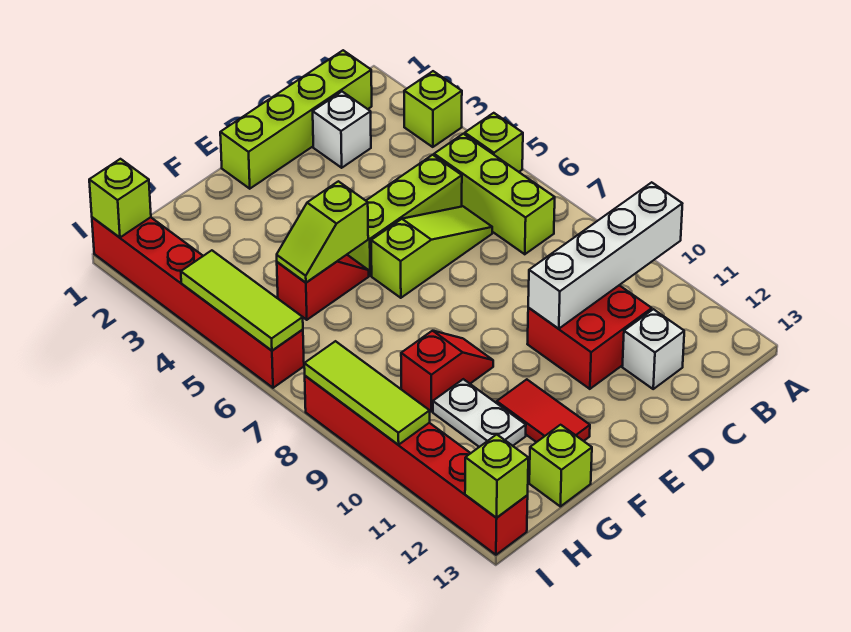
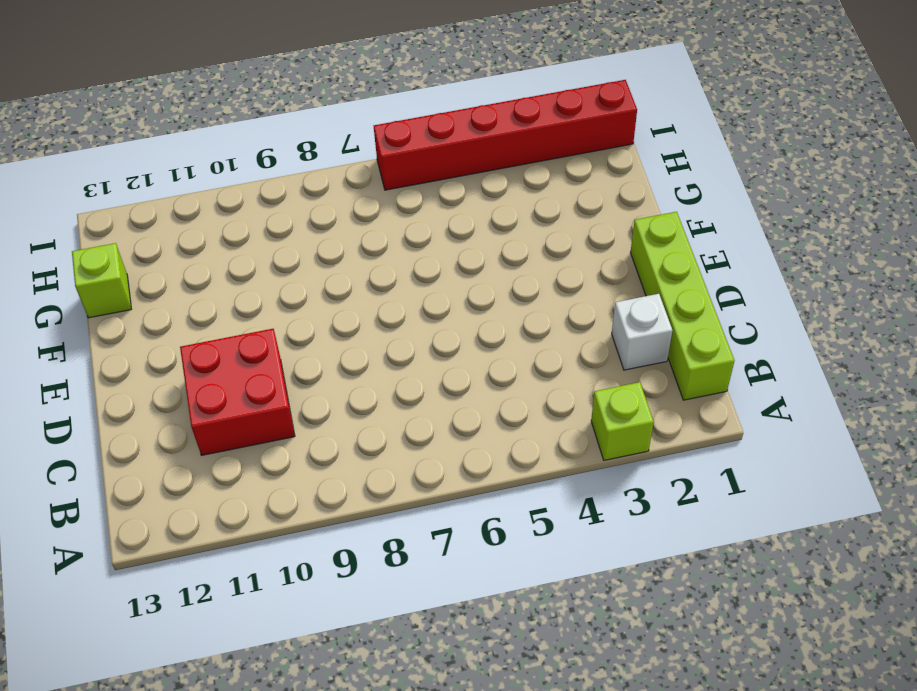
none -> lime 1x1 brick [465,113,523,172]
none -> lime 1x3 brick [434,134,555,254]
none -> lime 1x3 brick [347,155,462,276]

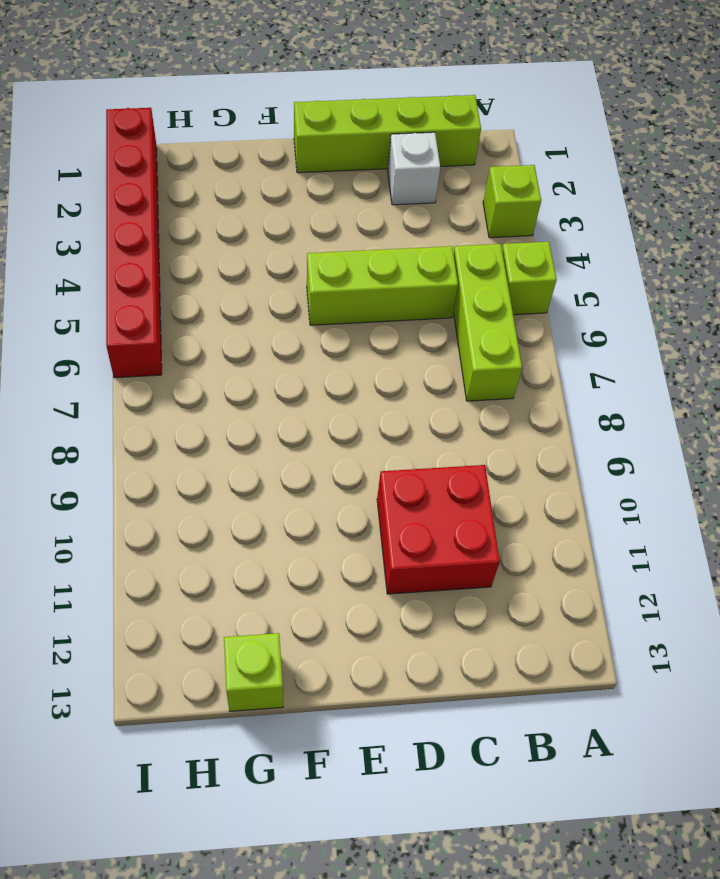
none -> lime 1x3 slope [371,206,492,298]
none -> white 1x1 brick [622,309,684,389]
none -> red 1x2 slope [277,255,369,320]

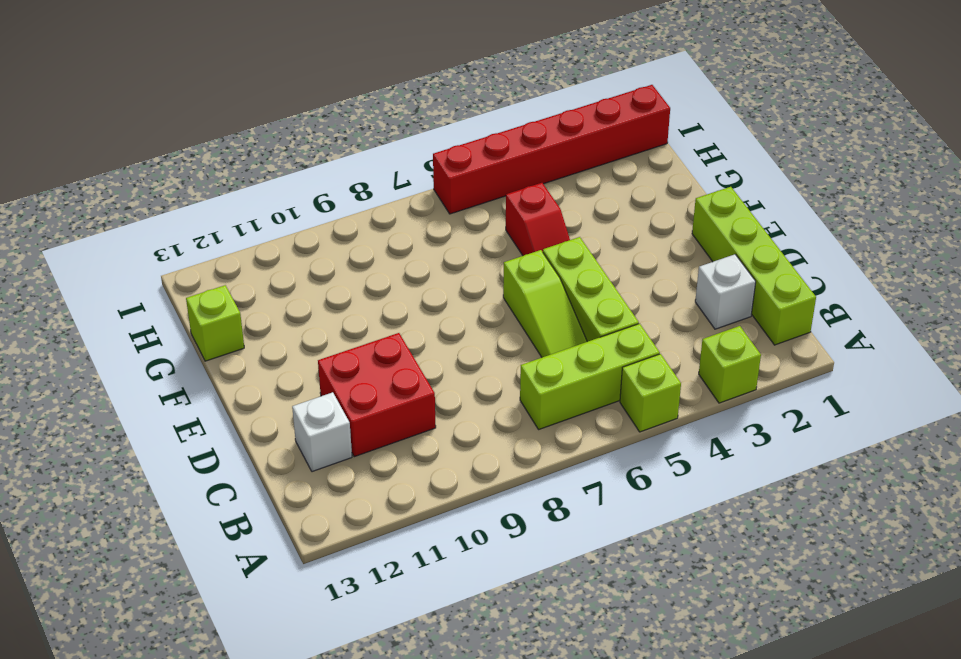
none -> red 1x2 slope [401,331,493,411]
none -> red 1x2 tile [497,379,590,442]
none -> white 1x2 plate [433,379,526,447]

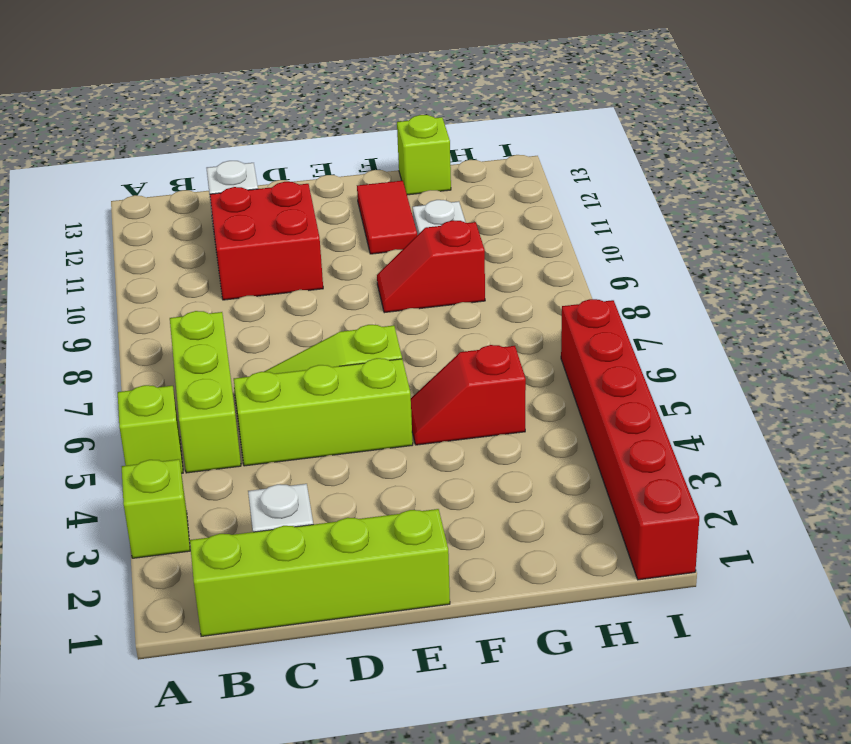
none -> red 1x6 brick [305,376,528,555]
none -> white 1x4 brick [528,182,682,329]
none -> lime 1x2 slope [277,181,368,283]

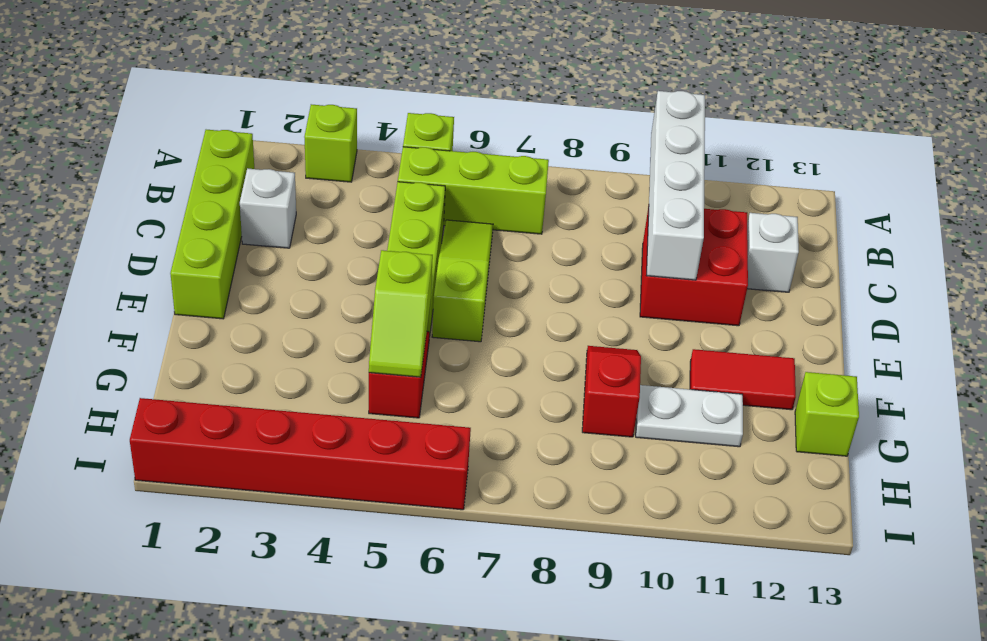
none -> red 1x6 brick [305,376,528,555]
none -> lime 1x1 brick [89,159,151,237]
none -> lime 1x3 tile [181,250,303,351]

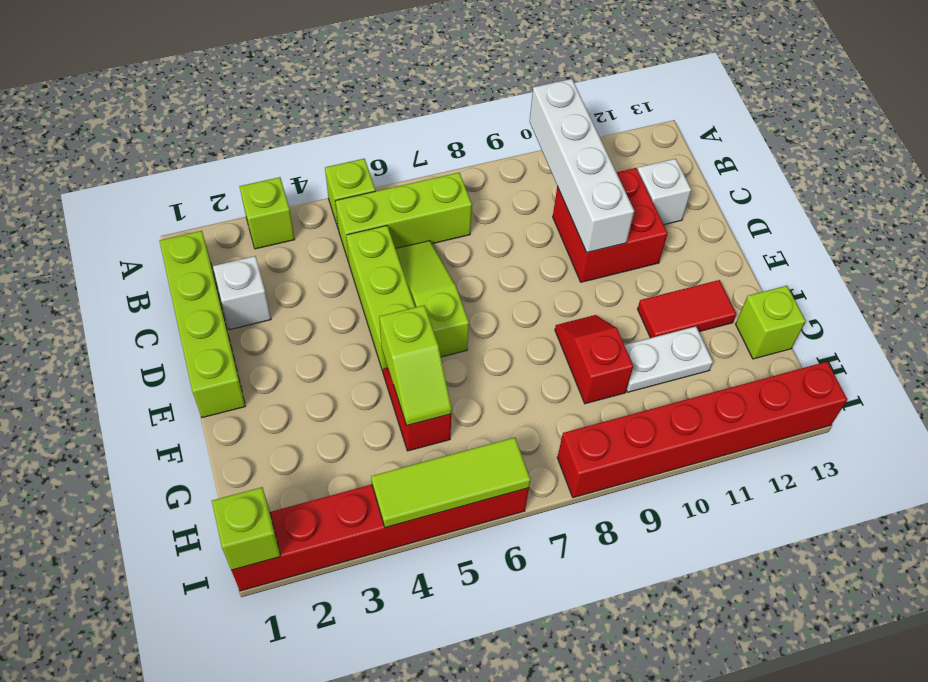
none -> lime 1x3 tile [304,341,430,445]
none -> lime 1x1 brick [465,434,528,518]

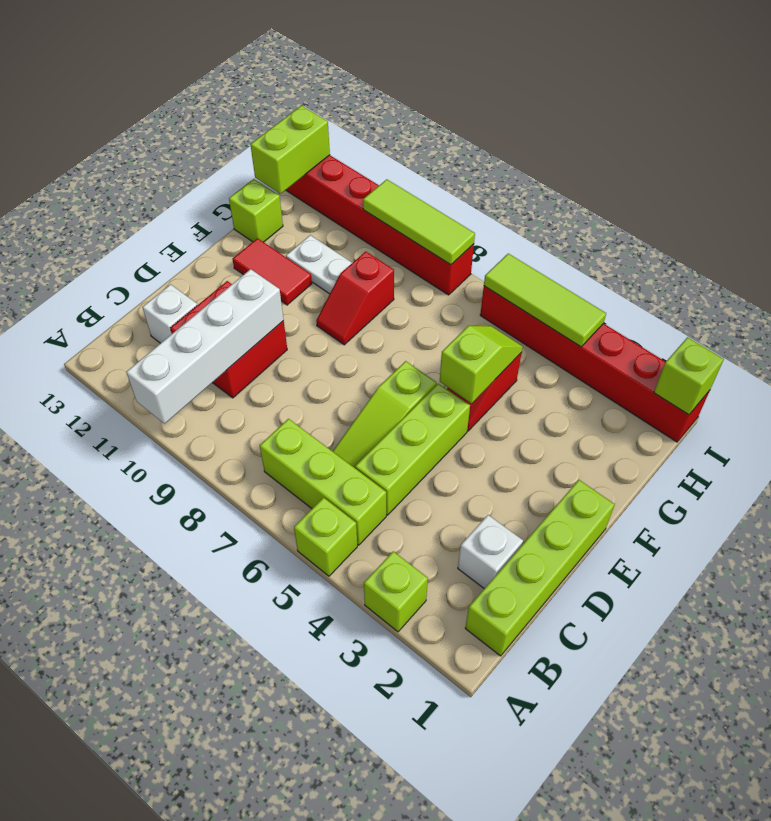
lime 1x2 brick [250,106,330,194] -> lime 1x1 brick [465,434,528,518]

